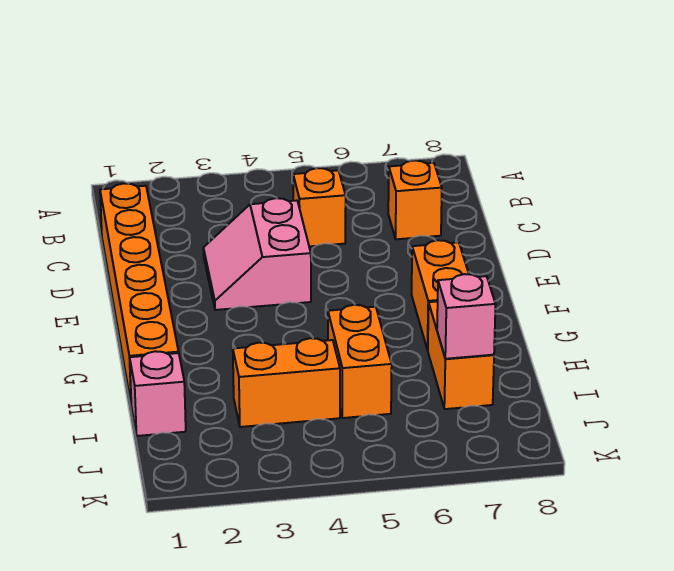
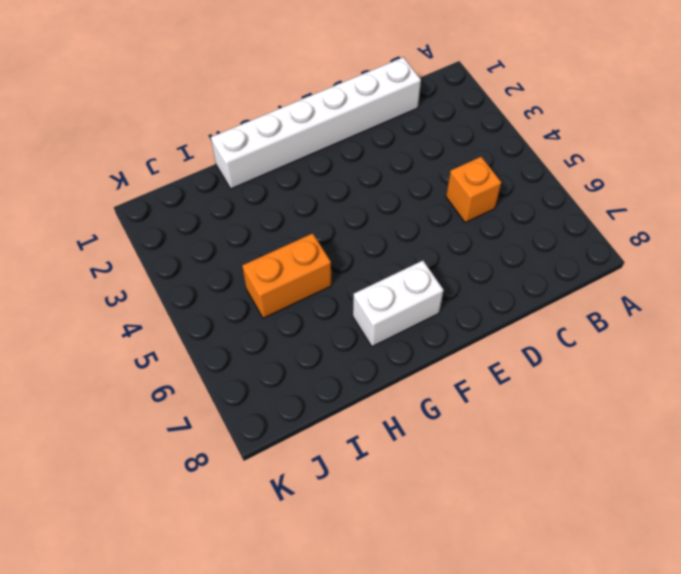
white 1x6 brick [211,57,421,189] -> orange 1x6 brick [100,184,179,401]
white 1x2 brick [353,261,444,346] -> orange 1x2 brick [412,240,469,350]
none -> orange 1x1 brick [388,161,442,239]
none -> pink 2x2 slope [203,198,311,310]

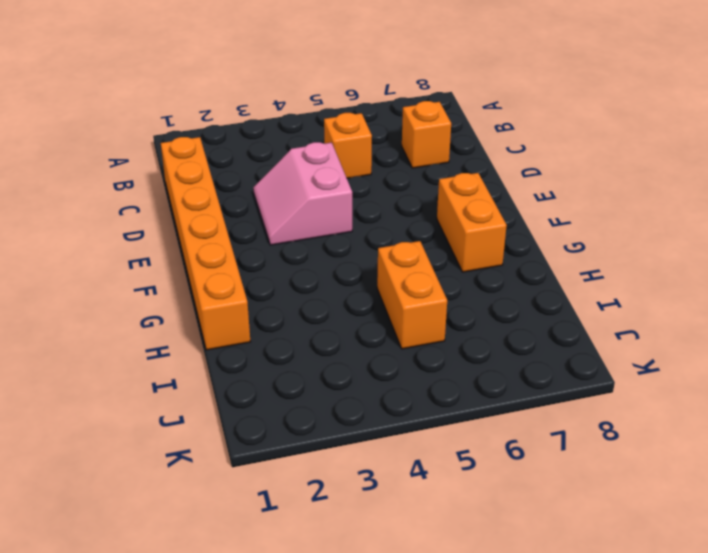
none -> orange 1x2 brick [428,301,494,409]
none -> pink 1x1 brick [130,351,186,436]

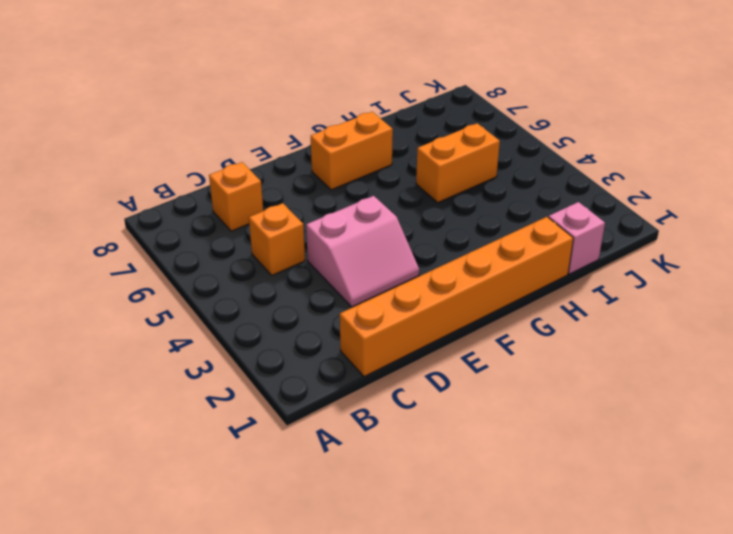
none -> orange 1x2 brick [428,301,494,409]
none -> orange 1x2 brick [233,338,340,427]

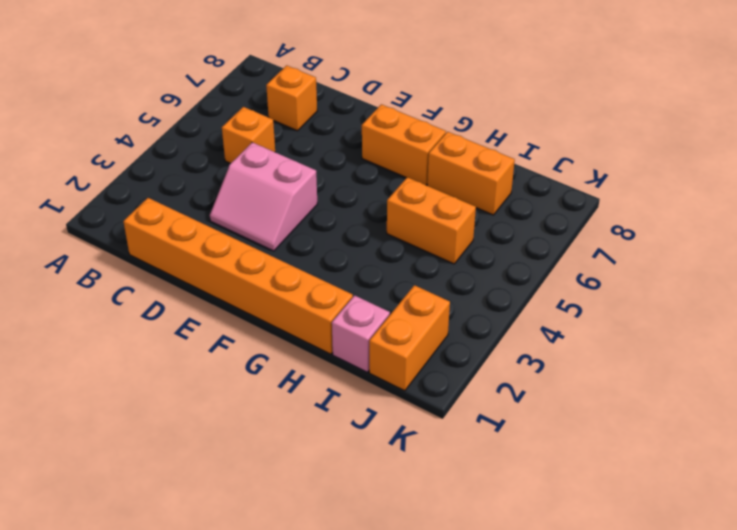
orange 1x2 brick [369,285,450,391] -> orange 1x2 brick moved to [233,338,340,427]
none -> pink 1x1 brick [437,274,496,359]

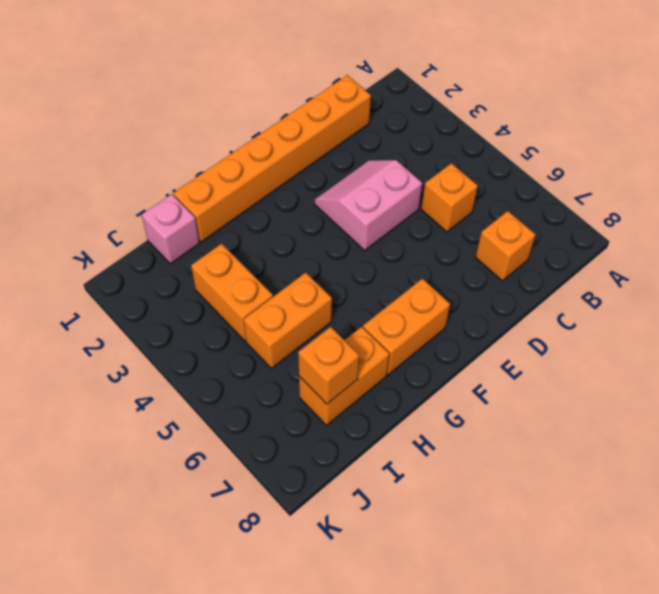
orange 1x1 brick [298,327,360,404] -> pink 1x1 brick [437,274,496,359]

